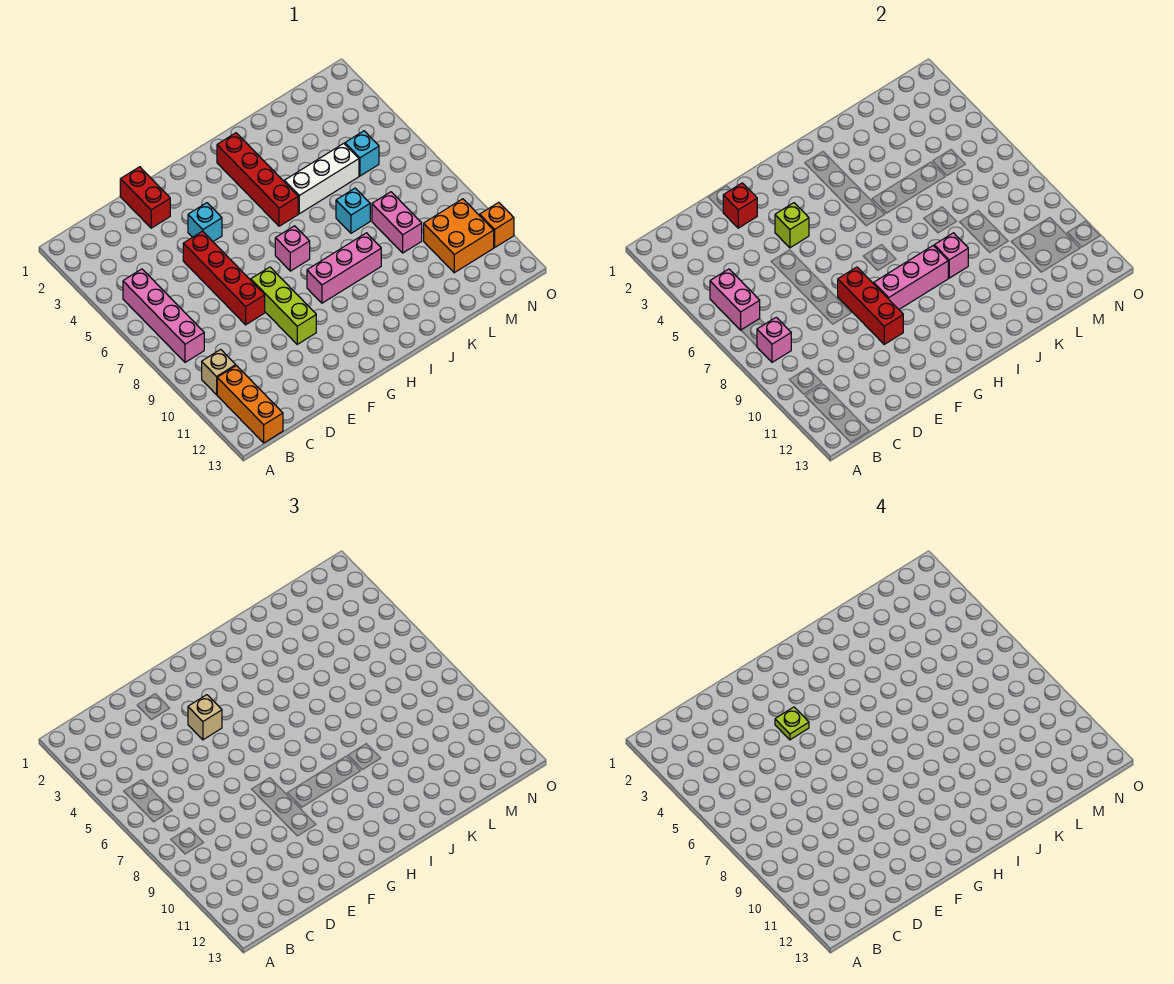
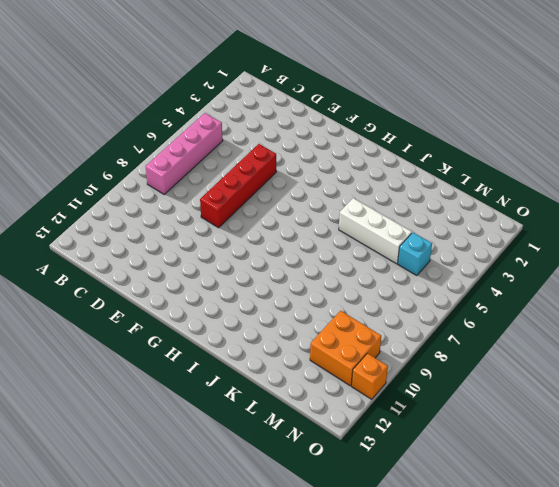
none -> tan 1x1 brick [202,349,236,395]
none -> orange 1x3 brick [217,366,283,443]
none -> red 1x2 brick [120,167,170,228]

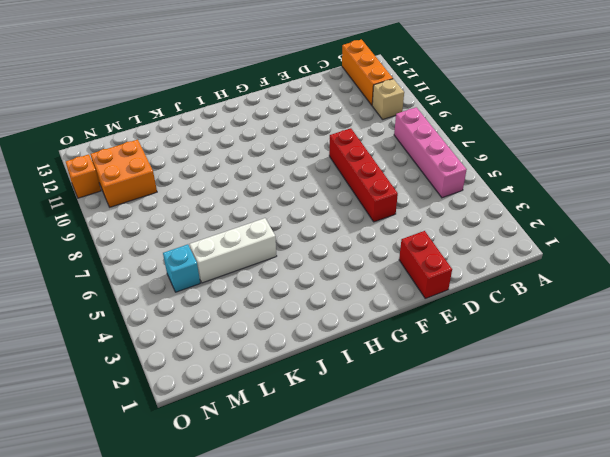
none -> cyan 1x1 brick [188,203,222,241]
none -> lime 1x3 brick [251,267,316,344]
none -> pink 1x1 brick [275,226,310,271]

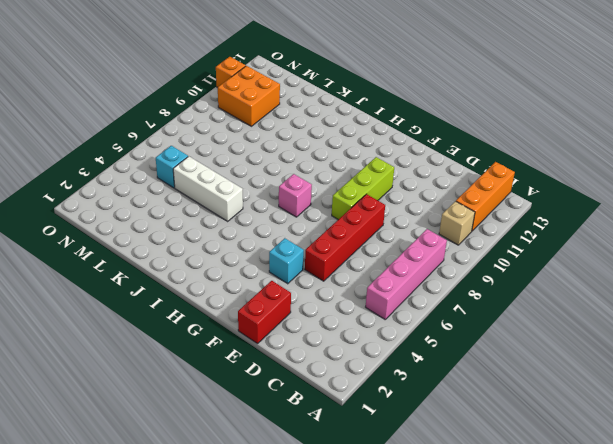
none -> pink 1x3 brick [307,233,381,303]
none -> red 1x4 brick [217,133,298,226]
none -> cyan 1x1 brick [336,188,370,233]

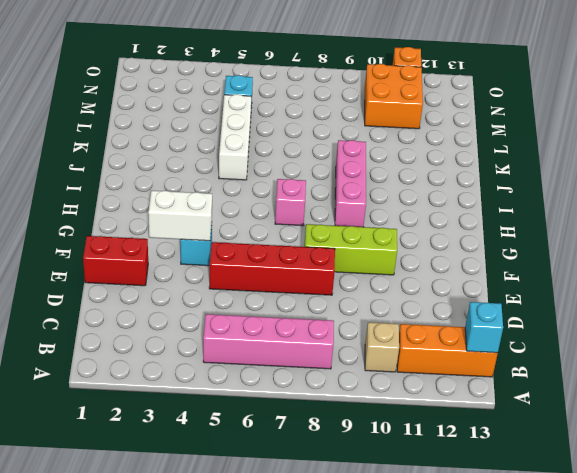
cyan 1x1 brick [465,302,503,353] -> cyan 1x1 brick moved to [336,188,370,233]
white 1x2 brick [148,190,212,241] -> lime 1x1 brick [775,203,809,248]
none -> red 1x4 brick [217,133,298,226]
none -> pink 1x2 brick [372,192,422,253]
none -> pink 1x2 brick [710,269,760,330]

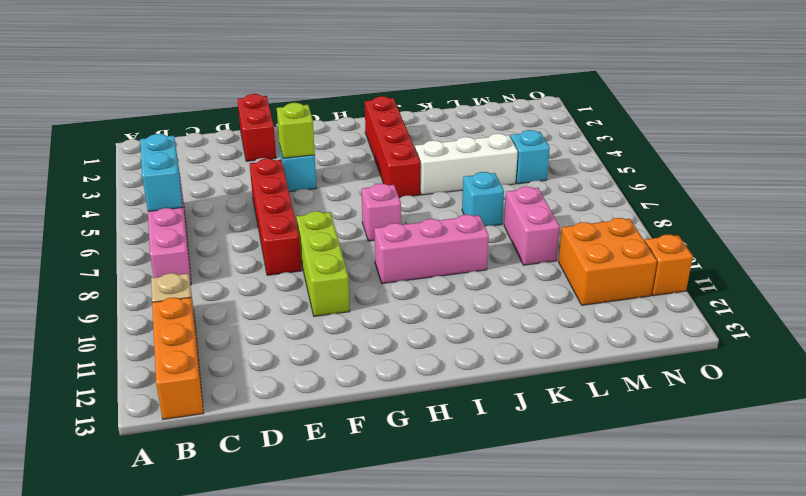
cyan 1x2 brick [140,134,183,211] -> pink 1x2 brick [710,269,760,330]
none -> pink 1x1 brick [757,317,791,362]
none -> red 1x1 brick [723,183,757,228]
none -> red 1x3 brick [838,267,903,344]

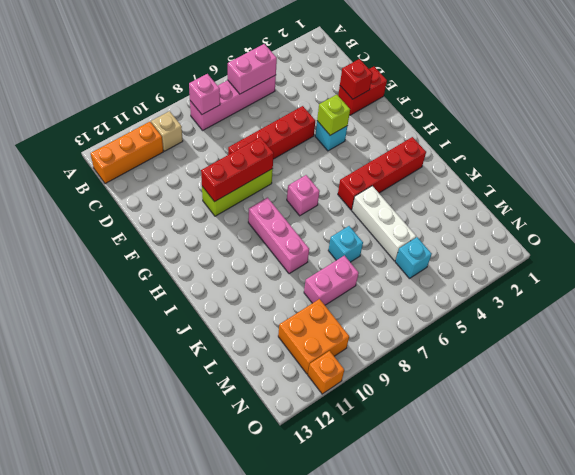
none -> pink 1x3 brick [874,246,948,309]
none -> pink 1x1 brick [934,233,968,278]
none -> tan 1x1 brick [188,695,222,740]

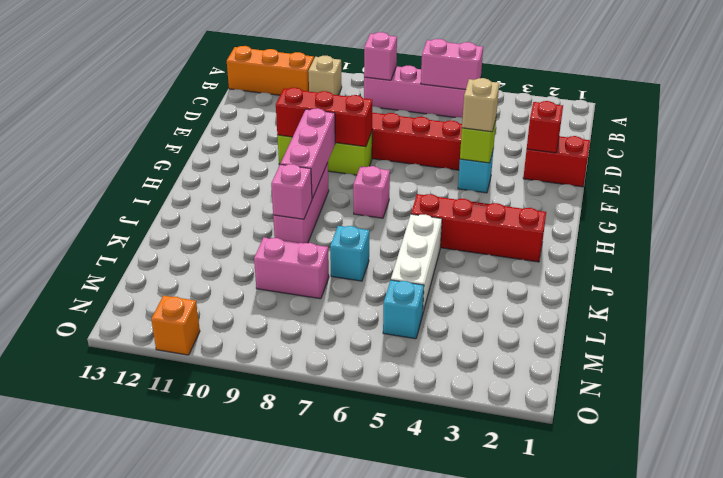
none -> orange 2x2 brick [424,199,494,273]
none -> lime 1x1 plate [775,707,809,740]

